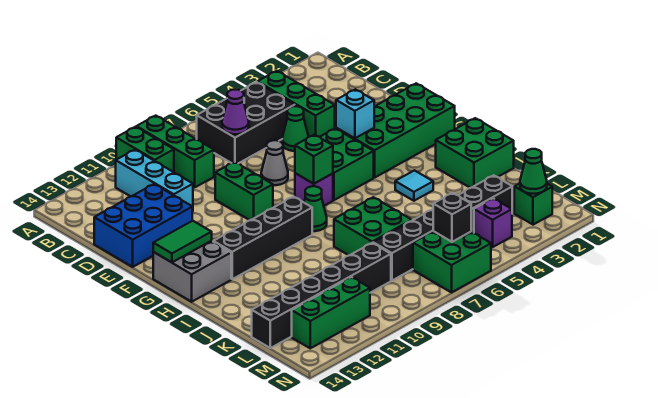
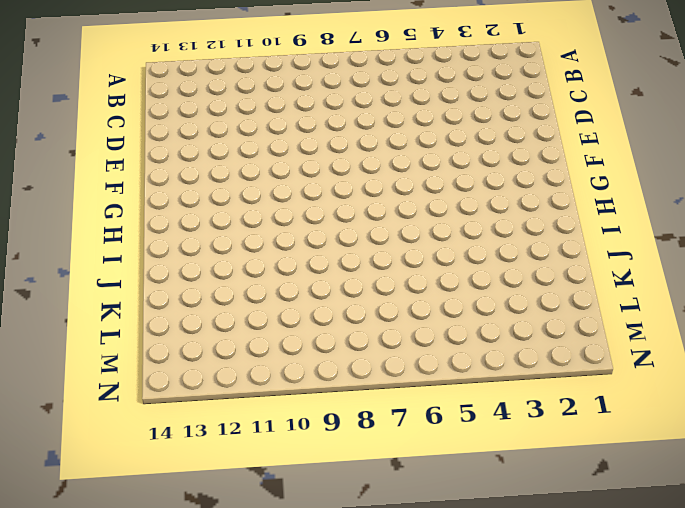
none -> green 1x3 brick [137,116,214,188]
none -> green 1x2 brick [116,127,174,172]
none -> green 1x3 brick [257,71,335,137]
none -> black 2x3 brick [197,82,295,164]

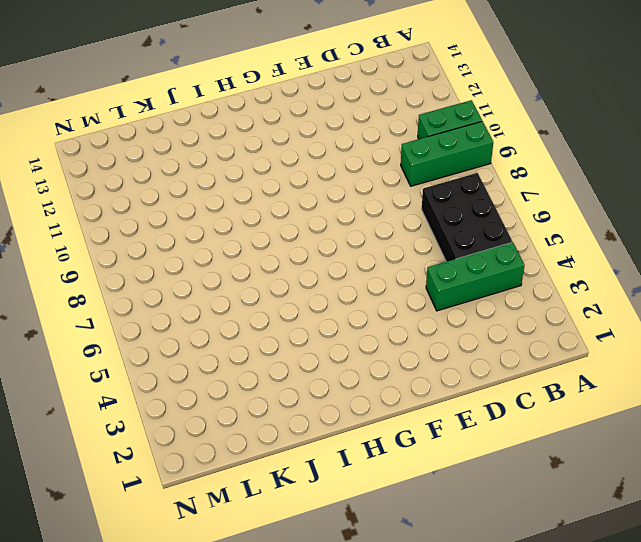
none -> cyan 1x3 brick [116,150,193,211]
none -> green 1x1 cone [282,106,309,151]
none -> blue 2x3 brick [94,184,192,267]
none -> grey 1x1 cone [261,140,288,185]

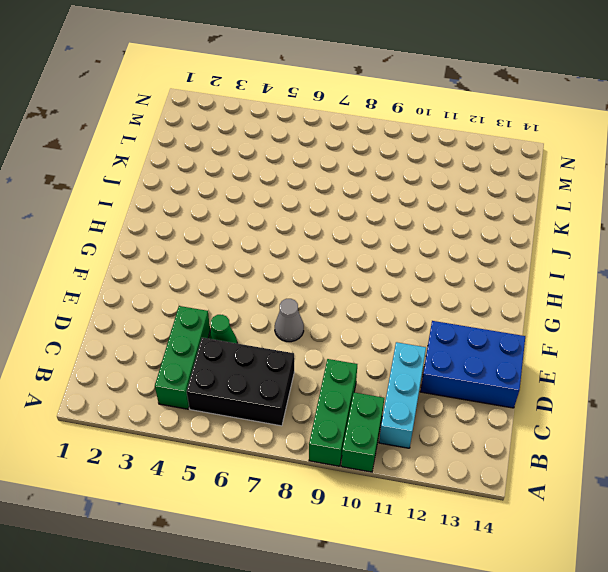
none -> green 1x2 brick [215,162,273,220]
none -> green 2x4 brick [336,83,455,178]
none -> green 2x2 brick [320,128,374,200]
none -> purple 1x1 brick [295,173,333,206]

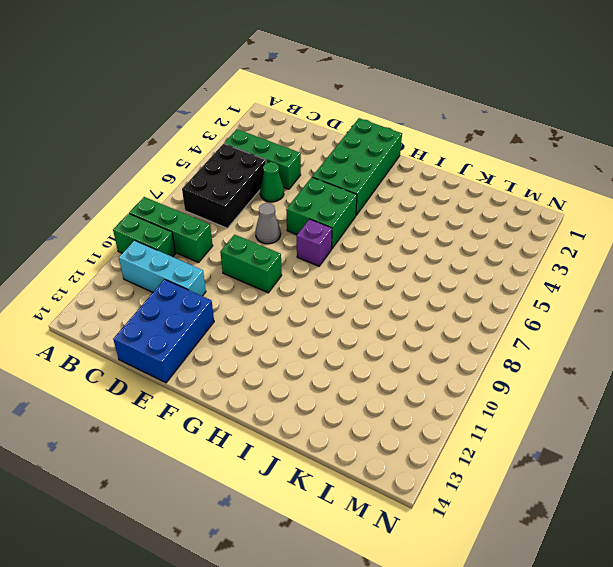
none -> grey 2x2 brick [153,241,231,302]
none -> green 1x1 cone [304,186,327,231]
none -> black 1x4 brick [213,197,312,279]
none -> green 2x2 brick [436,118,514,188]

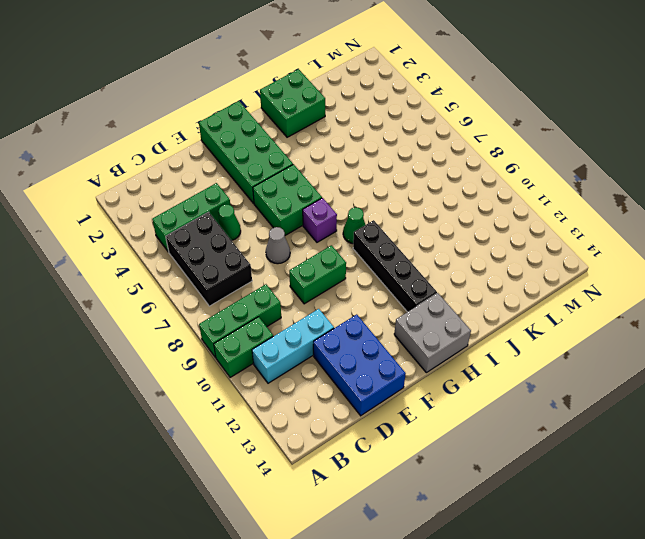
none -> cyan 1x1 tile [395,170,433,201]
none -> green 2x2 brick [334,197,412,255]
none -> black 1x6 brick [373,175,512,281]
none -> black 1x6 brick [252,243,391,348]

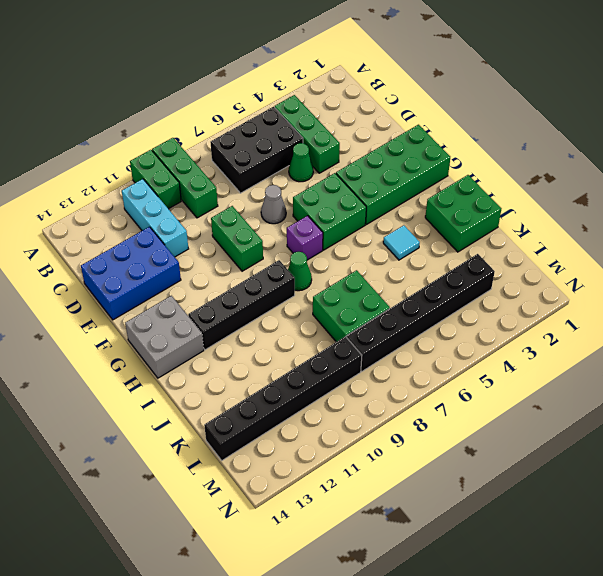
none -> green 1x1 brick [514,183,552,225]
none -> purple 1x1 brick [474,198,512,247]
none -> green 2x2 brick [413,231,491,292]
none -> green 1x3 brick [292,277,370,348]

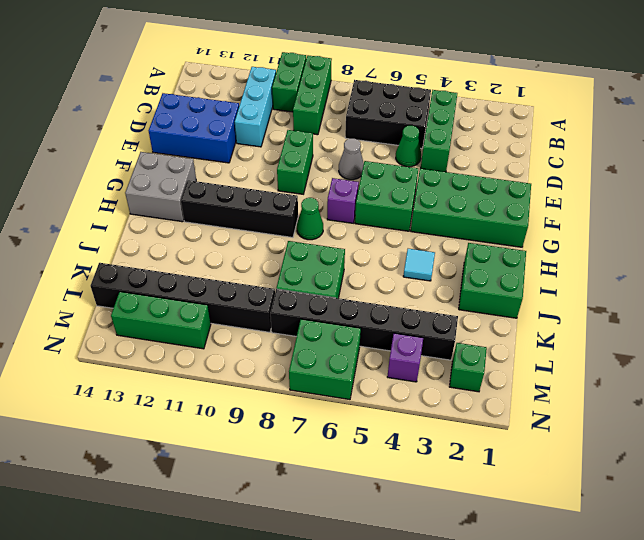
none -> purple 1x1 cone [222,90,249,134]
none -> cyan 1x1 brick [336,89,374,138]
none -> green 1x1 brick [295,135,333,184]
none -> green 1x2 tile [153,221,212,262]

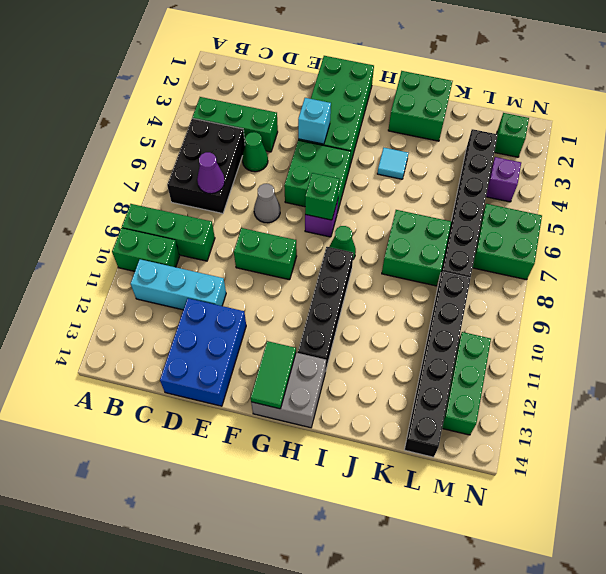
none -> green 1x1 cone [520,149,547,194]
none -> black 1x1 brick [433,193,471,242]

